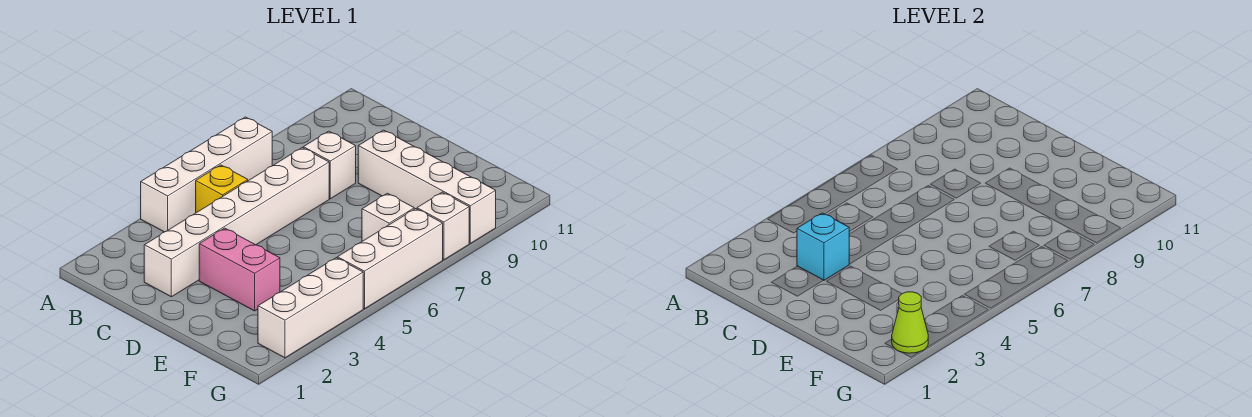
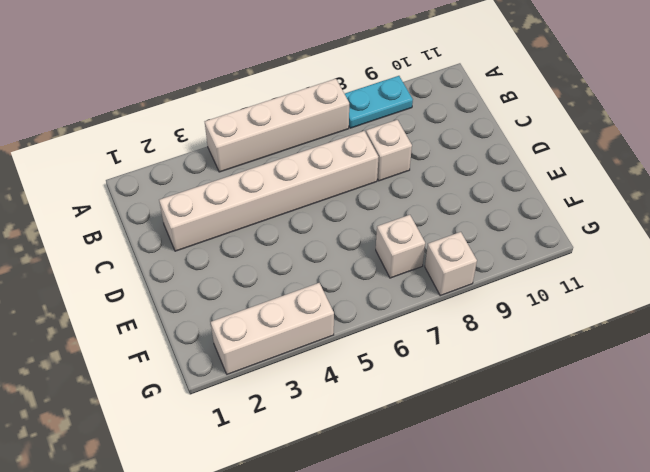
cyan 1x2 plate [345,76,413,128] -> none
none -> yellow 1x1 brick [196,165,248,213]
none -> pink 1x2 brick [199,228,280,311]
none -> white 1x4 brick [358,130,496,243]

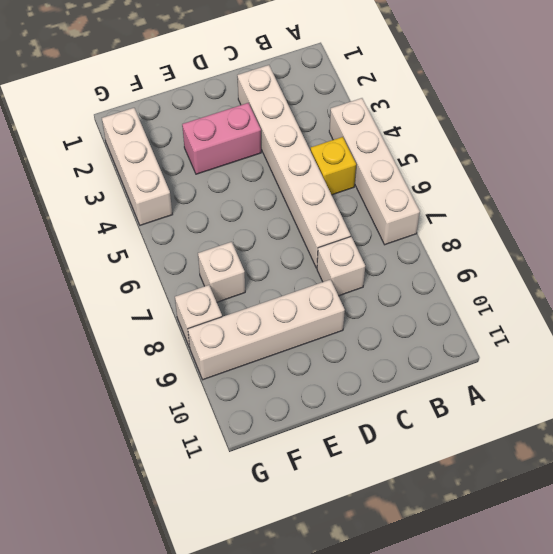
none -> white 1x3 brick [337,209,443,309]
none -> cyan 1x1 brick [797,213,849,280]
none -> lime 1x1 cone [892,292,928,353]

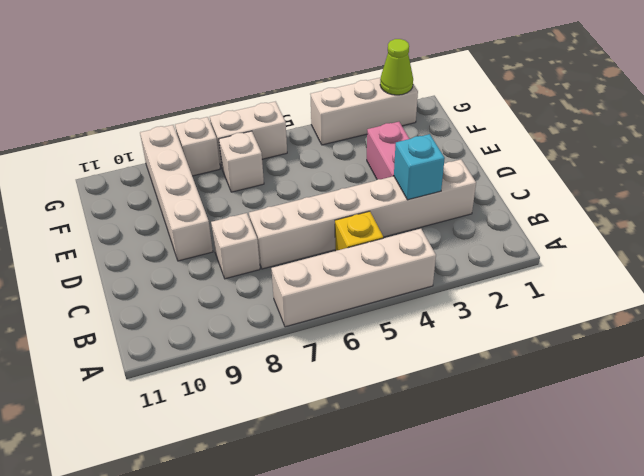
white 1x2 brick [210,102,287,168] -> white 1x3 brick [337,209,443,309]

